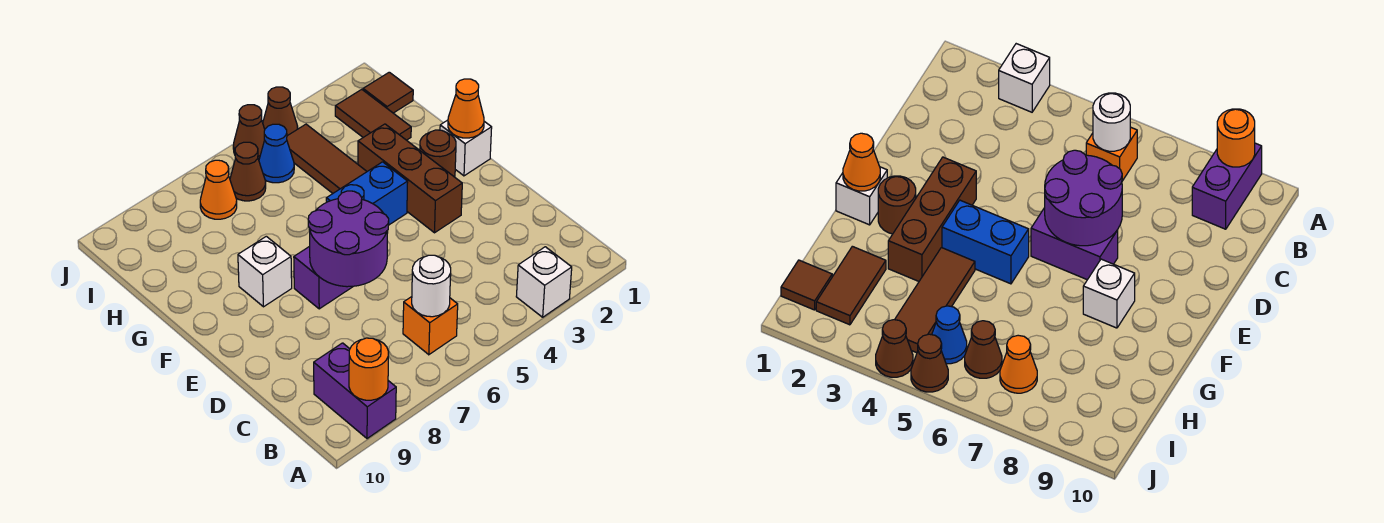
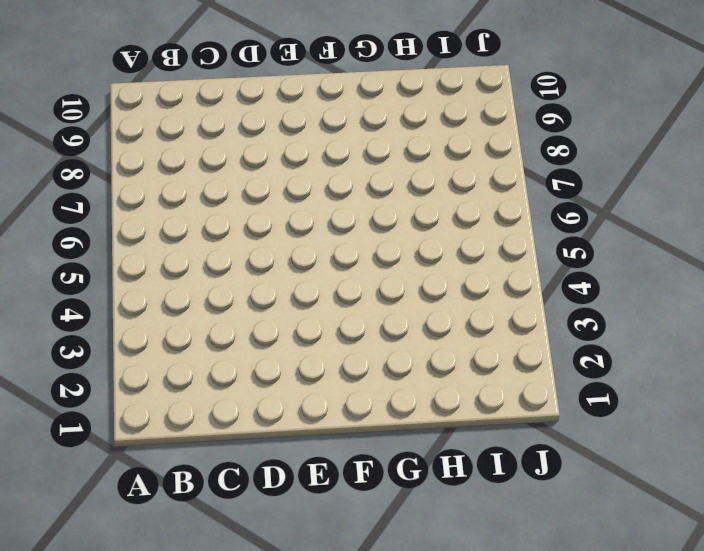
none -> white 1x1 brick [516,247,572,317]
none -> purple 1x2 brick [314,343,396,439]
none -> orange 1x1 brick [403,297,458,355]

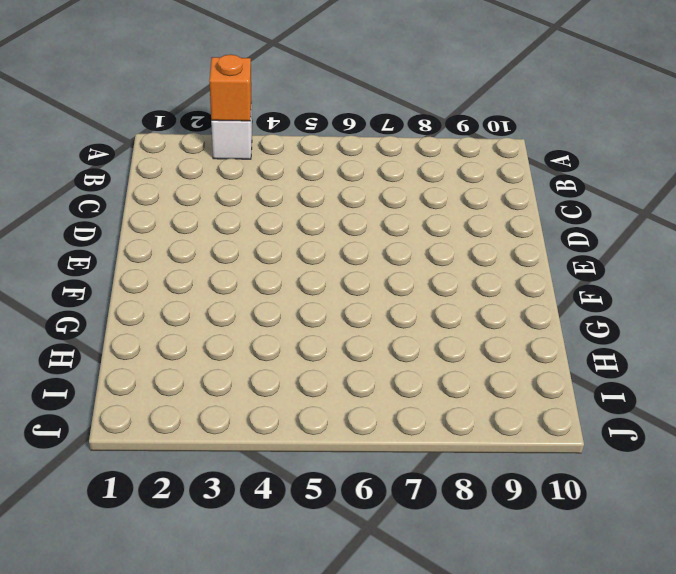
orange 1x1 brick [209,55,251,121] -> orange 1x1 brick moved to [403,297,458,355]
none -> purple 1x2 brick [314,343,396,439]
none -> brown 1x3 brick [358,124,462,233]
none -> purple 1x2 brick [294,246,353,309]

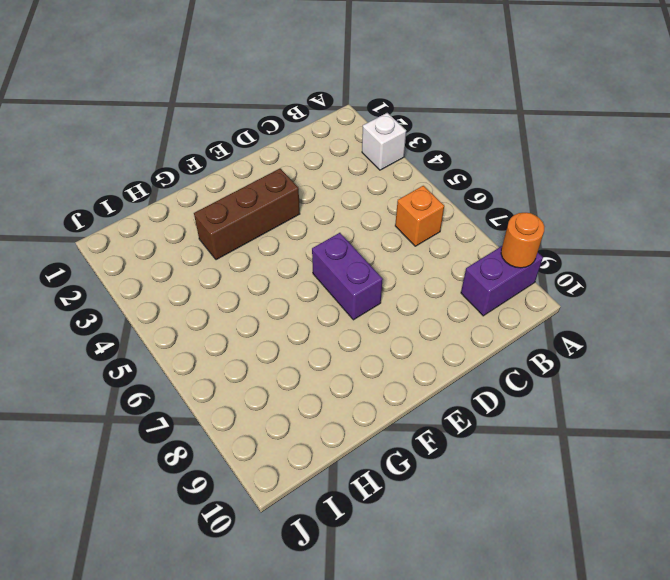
none -> white 1x1 brick [440,120,492,176]
none -> brown 1x1 round brick [420,130,456,177]
none -> blue 1x2 brick [326,162,408,225]

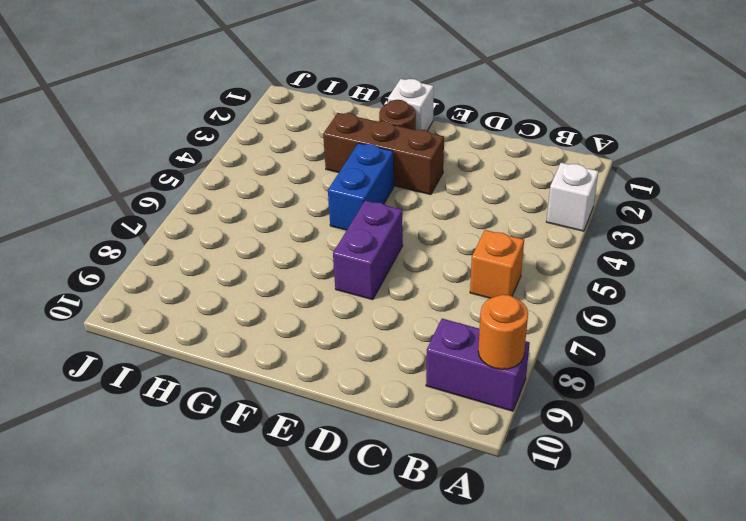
none -> white 1x1 brick [238,236,292,307]
none -> brown 1x3 tile [287,124,367,193]
none -> brown 1x2 tile [335,89,411,140]

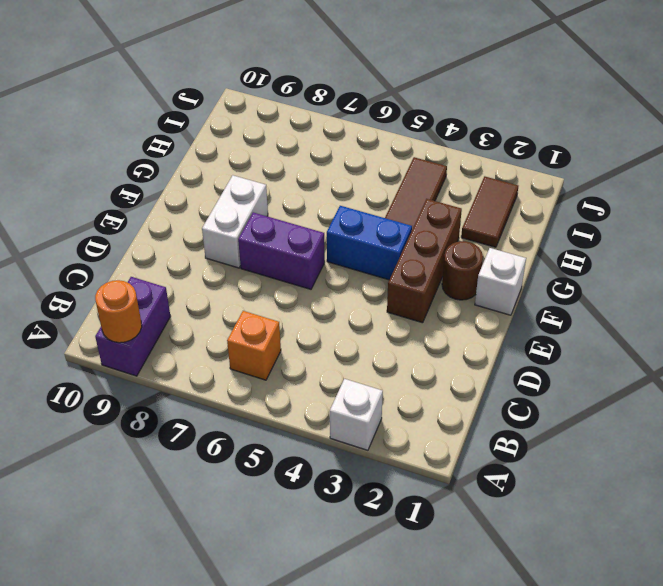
white 1x2 brick [202,175,268,268] -> white 1x1 brick [238,236,292,307]
none -> brown 1x1 tile [363,72,413,113]
none -> blue 1x1 cone [259,124,294,183]
none -> brown 1x1 cone [230,142,266,201]

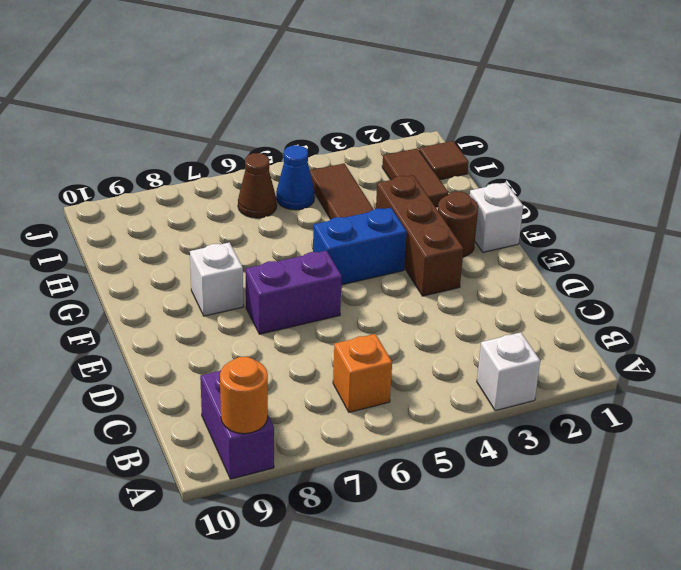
none -> orange 1x1 cone [200,160,237,219]
none -> brown 1x1 cone [263,87,298,136]
none -> brown 1x1 cone [233,105,265,160]

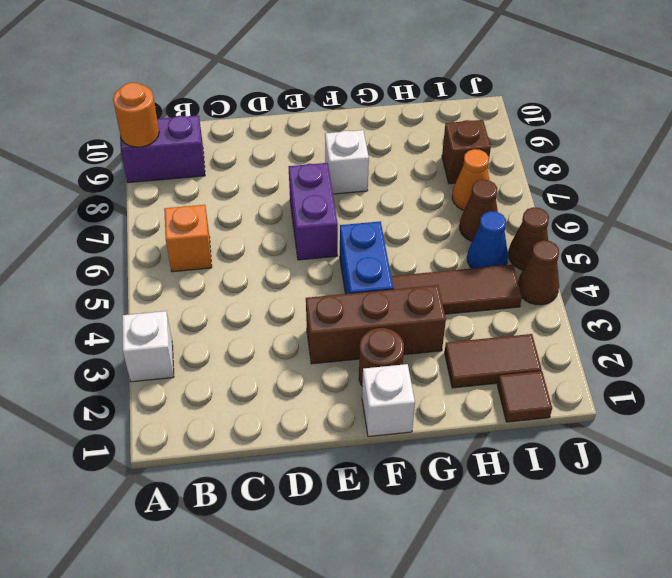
brown 1x1 brick [442,120,491,184] -> none
none -> white 1x1 round brick [412,255,451,317]
none -> purple 2x2 round brick [308,191,389,287]
none -> orange 1x1 cone [448,79,484,138]

